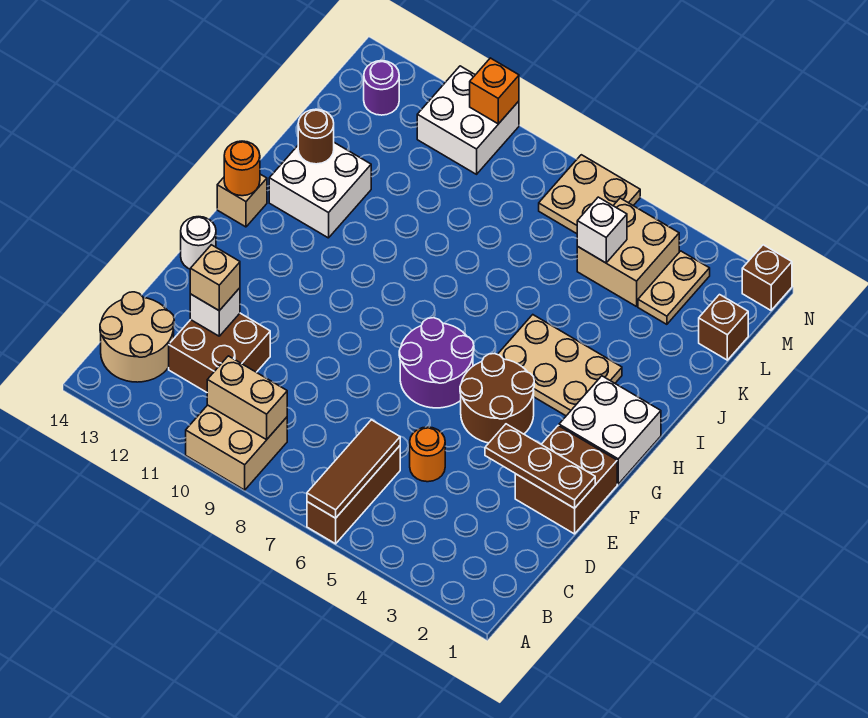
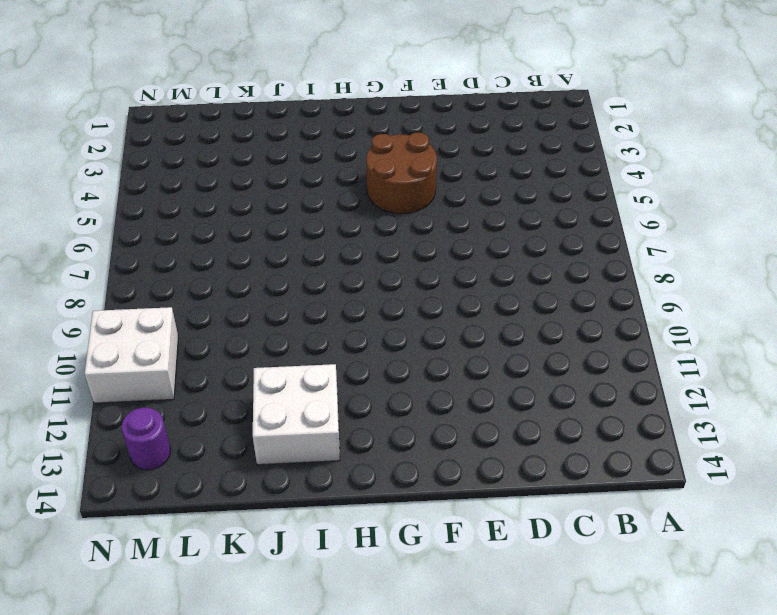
none -> brown 1x3 brick [307,446,400,544]
none -> tan 2x2 brick [186,405,287,490]
none -> tan 2x2 round brick [100,292,174,382]

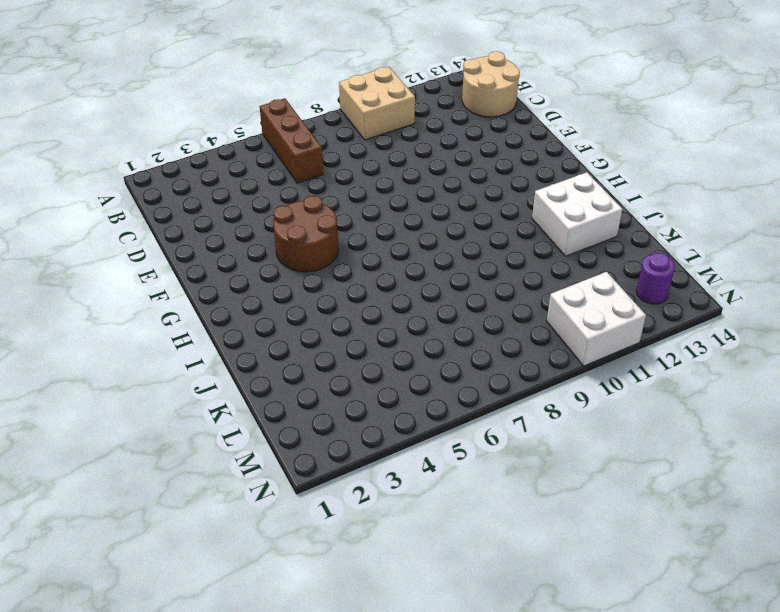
none -> brown 2x2 brick [169,313,270,392]
none -> orange 1x1 round brick [410,427,445,482]
none -> brown 2x2 brick [515,426,617,534]

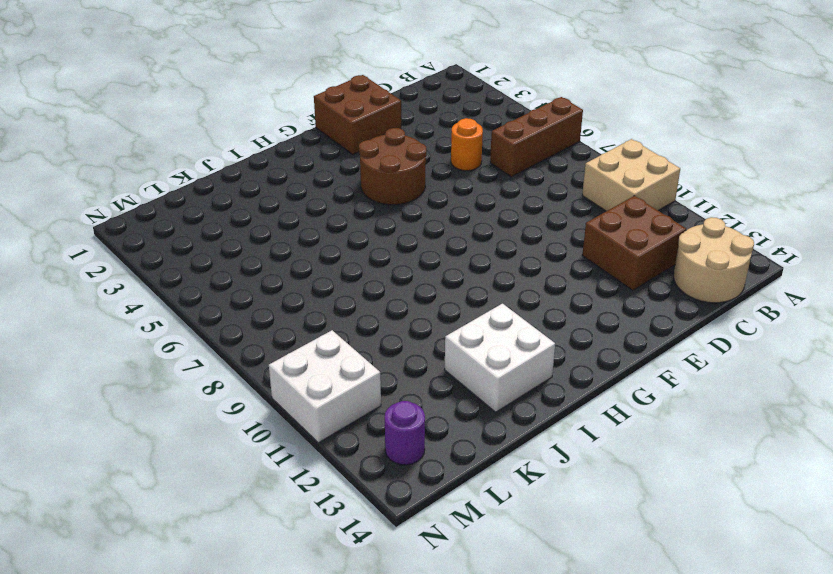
none -> purple 2x2 round brick [399,318,474,408]
none -> white 1x1 round brick [181,217,216,269]
none -> white 2x2 brick [559,376,661,484]

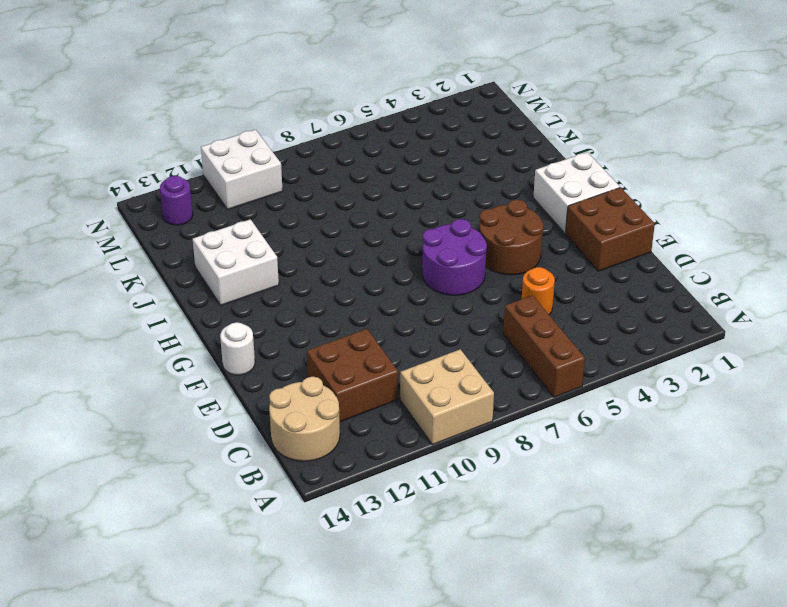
none -> tan 2x3 plate [498,315,622,416]
none -> tan 1x1 brick [217,174,267,227]
none -> brown 1x1 brick [699,295,748,360]

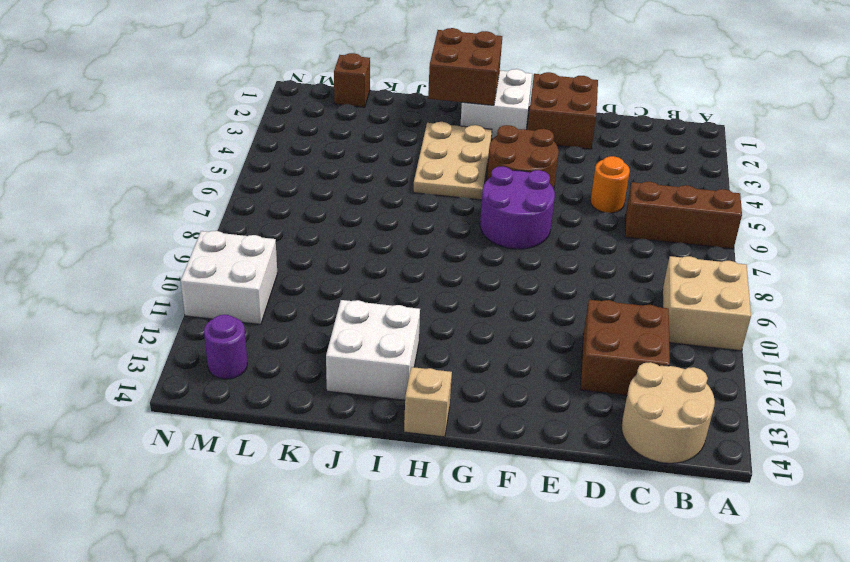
brown 2x2 brick [428,28,502,105] -> none
none -> white 1x1 round brick [181,217,216,269]
none -> tan 1x2 plate [638,251,710,324]
none -> tan 2x2 brick [577,198,679,307]

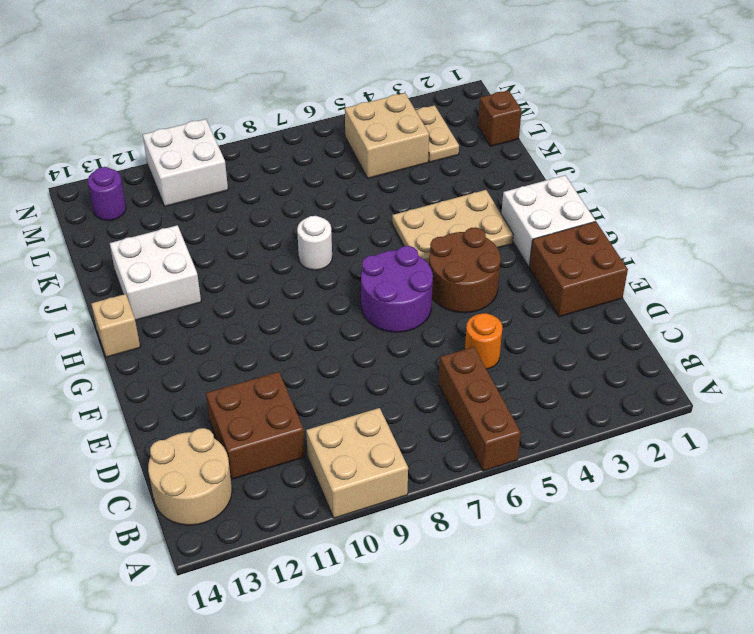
white 1x1 round brick [297,216,332,270] -> white 1x1 round brick moved to [181,217,216,269]
none -> tan 2x2 plate [539,155,640,234]
none -> brown 1x1 brick [742,245,792,310]
none -> brown 1x3 tile [307,420,400,518]

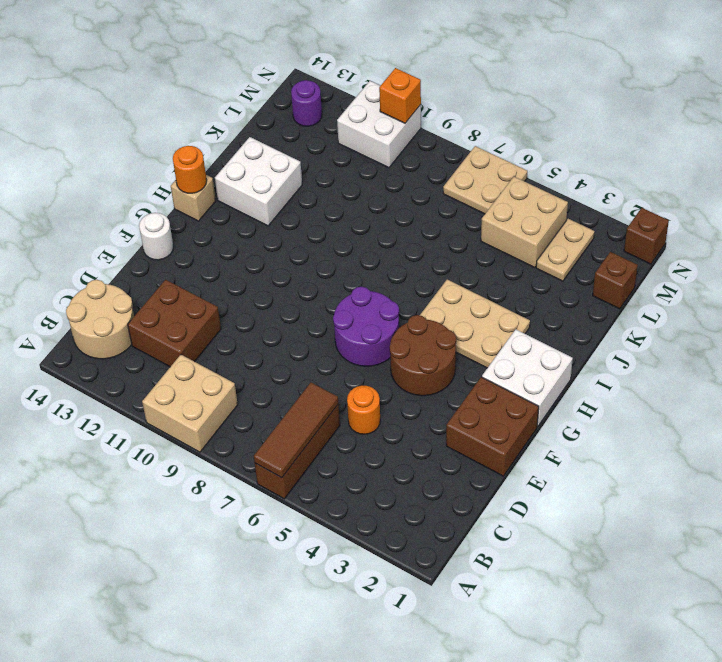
none -> tan 1x2 brick [207,356,287,440]
none -> white 1x1 brick [190,288,240,336]
none -> brown 1x3 plate [485,424,595,508]

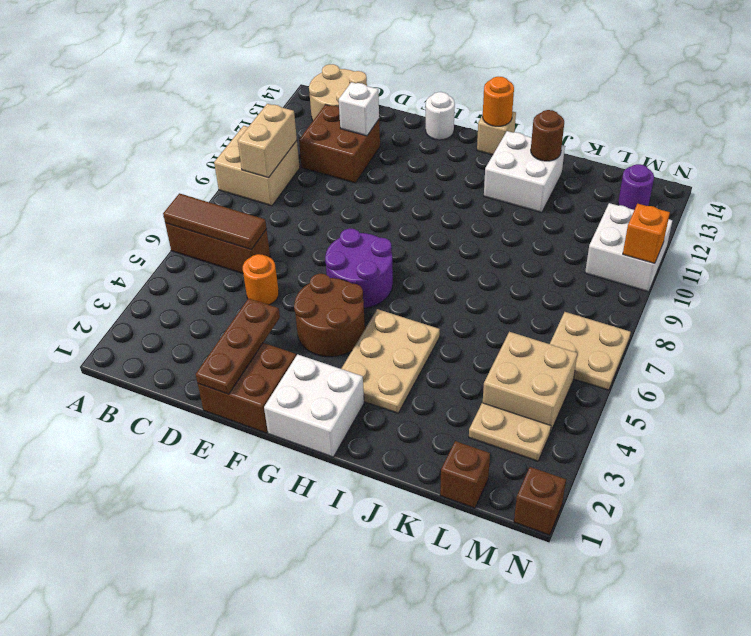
none -> white 1x1 brick [577,197,627,263]
none -> tan 1x1 brick [190,245,240,311]

